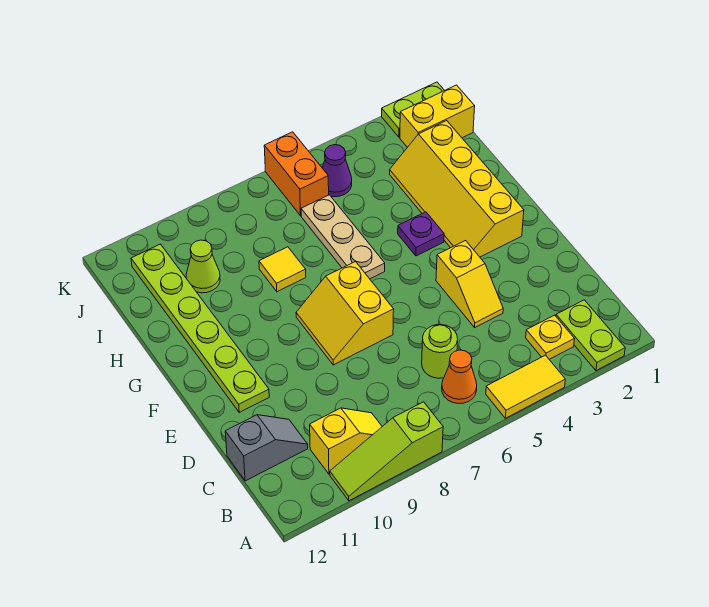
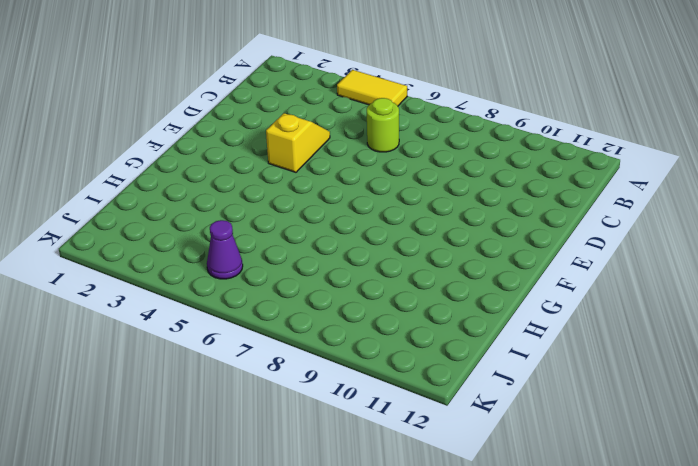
none -> lime 1x2 plate [556,300,625,371]
none -> lime 1x3 slope [330,402,443,501]
none -> yellow 1x1 plate [526,315,574,359]

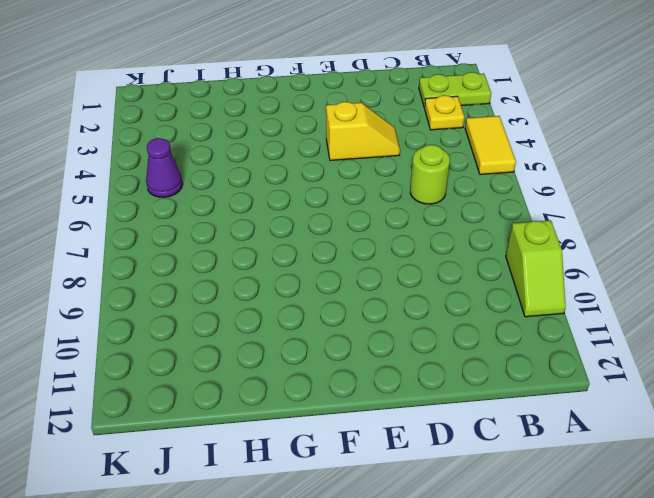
lime 1x2 slope [506,220,566,317] -> lime 1x3 slope [330,402,443,501]
none -> orange 1x1 cone [442,350,477,404]
none -> yellow 1x2 slope [310,408,382,474]
none -> grey 1x2 slope [225,415,308,481]

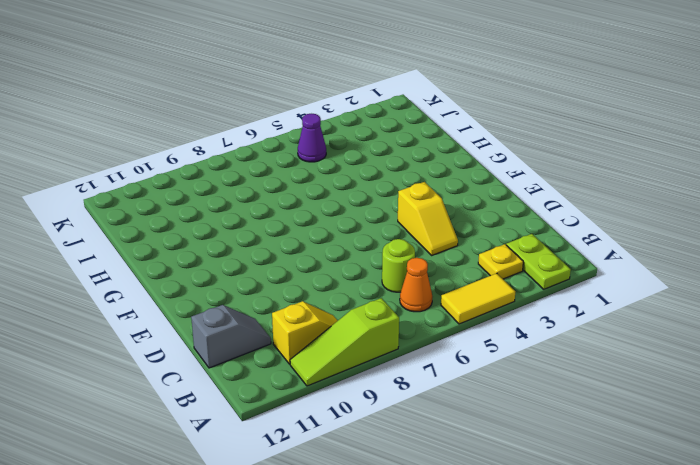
none -> yellow 2x2 slope [296,262,394,365]
none -> lime 1x6 plate [131,244,269,412]
none -> yellow 2x4 slope [390,121,524,257]

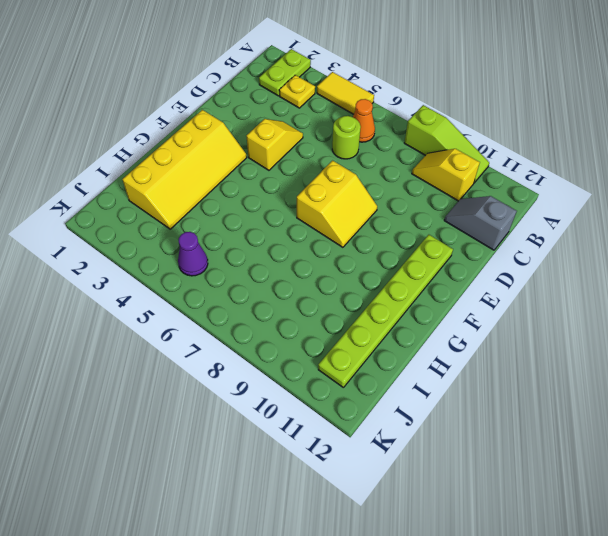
none -> purple 1x1 plate [398,212,444,256]
none -> tan 1x3 plate [301,195,385,279]
none -> yellow 1x1 tile [259,247,306,292]

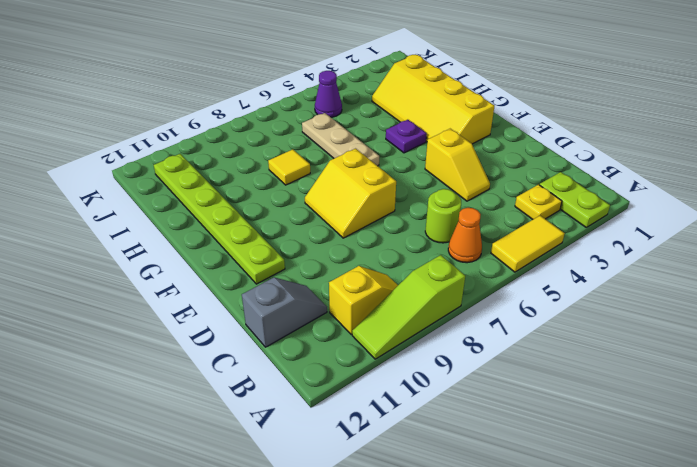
none -> lime 1x1 cone [186,240,220,293]
none -> yellow 1x2 brick [400,85,475,147]
none -> orange 1x2 brick [264,132,329,216]

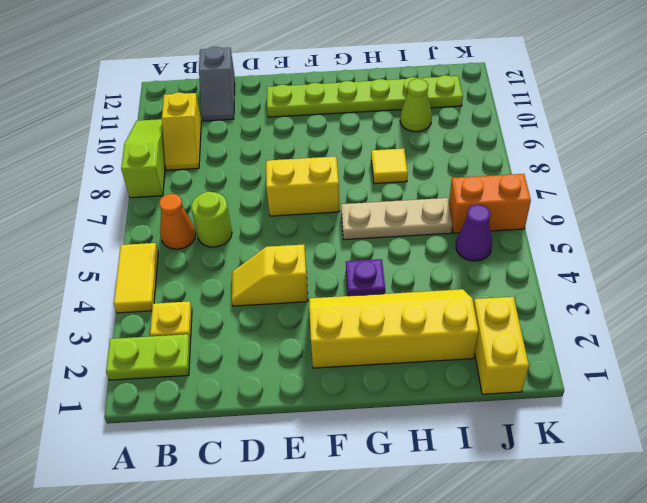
none -> lime 1x2 plate [382,82,445,137]

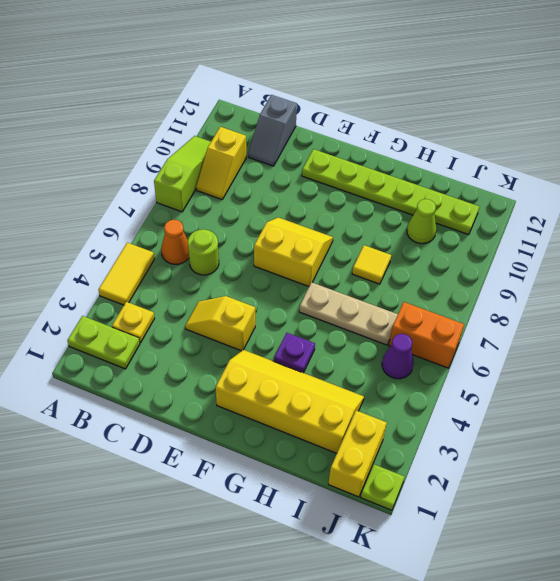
lime 1x1 plate [361,464,405,510] -> lime 1x2 plate [382,82,445,137]

